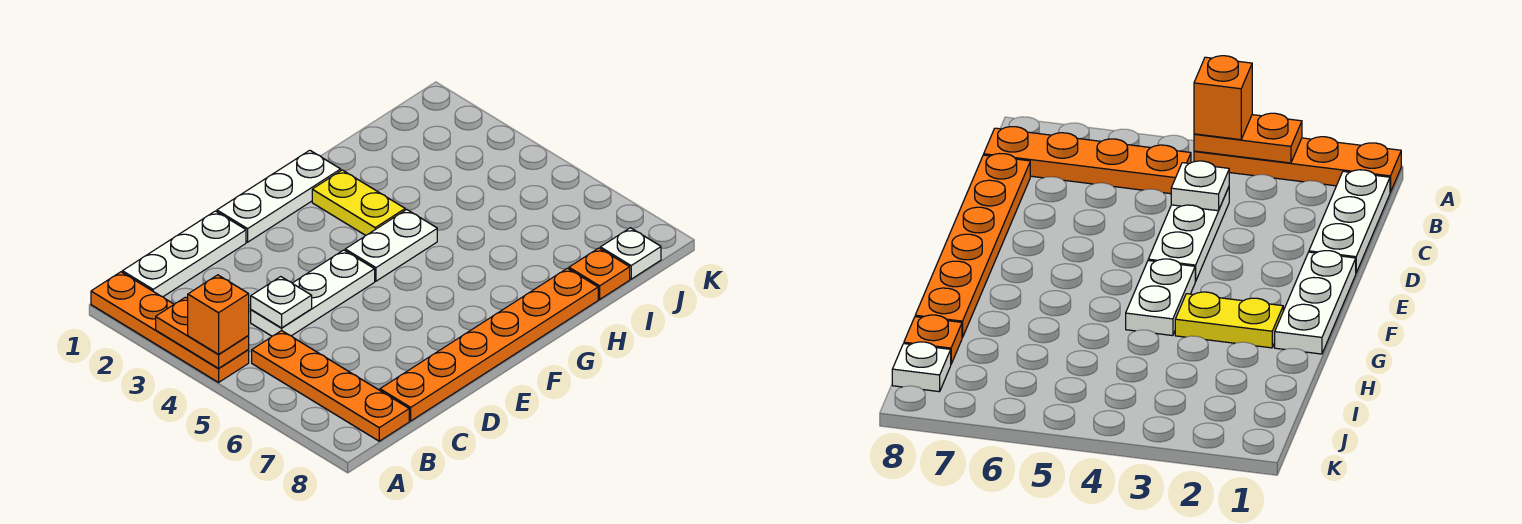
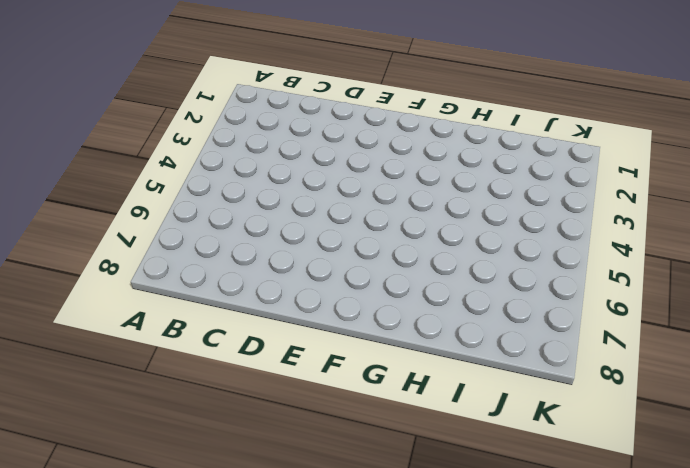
none -> orange 1x4 plate [91,272,249,382]
none -> white 1x3 plate [122,211,246,297]
none -> orange 1x4 plate [252,331,409,441]

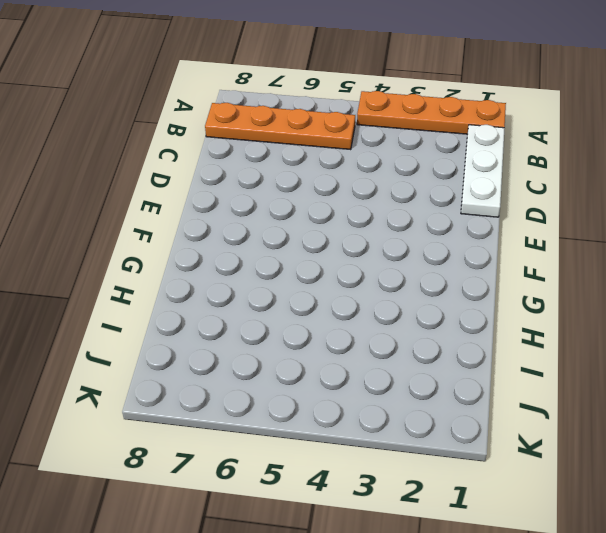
none -> white 1x3 plate [251,250,375,336]
none -> orange 1x6 plate [380,268,598,421]
none -> white 1x3 plate [217,150,341,242]

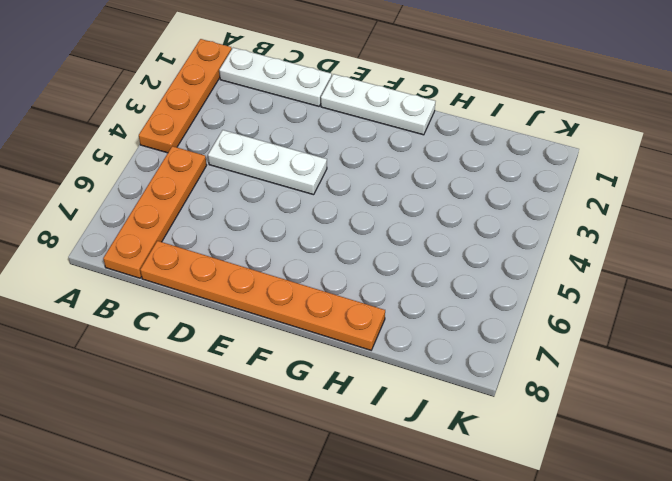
none -> white 1x2 plate [345,210,437,281]
none -> yellow 1x2 plate [312,170,405,236]
none -> orange 1x1 plate [569,248,630,299]

